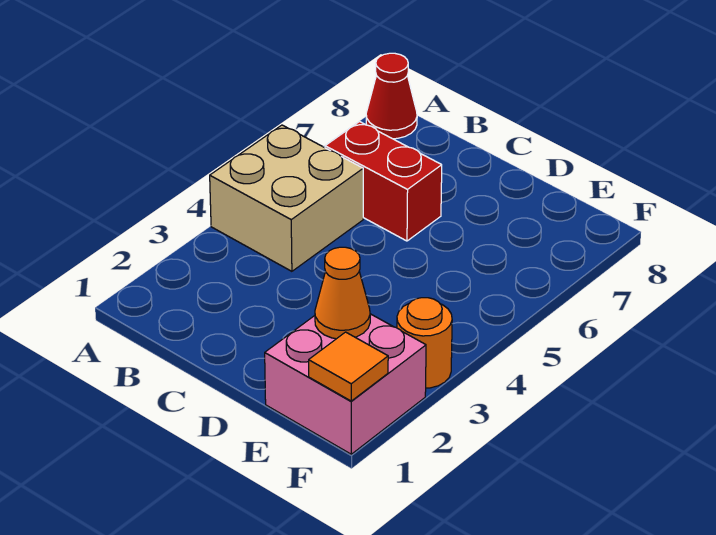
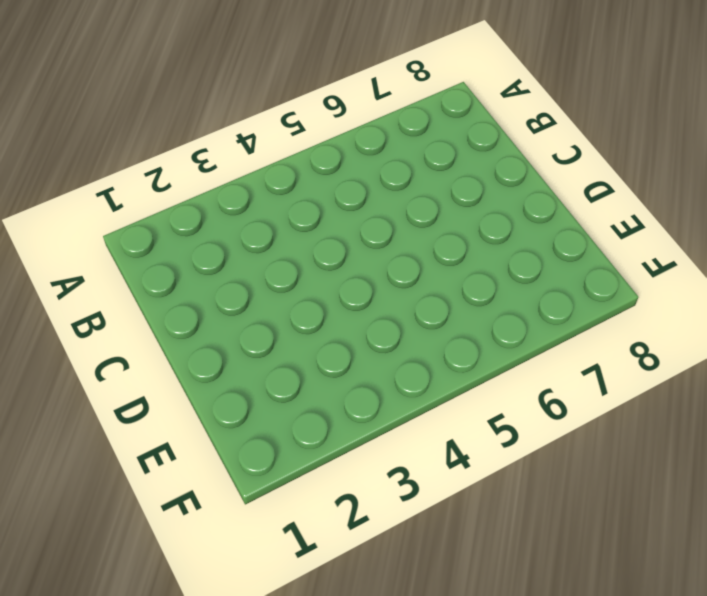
none -> tan 2x2 brick [210,125,363,271]
none -> red 1x1 cone [366,53,417,139]

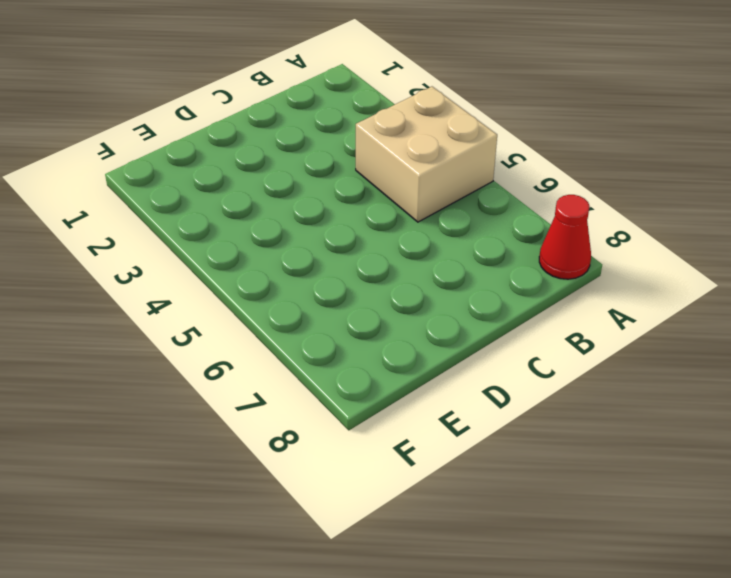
none -> red 1x2 brick [325,122,442,241]
none -> pink 2x2 brick [265,314,426,454]

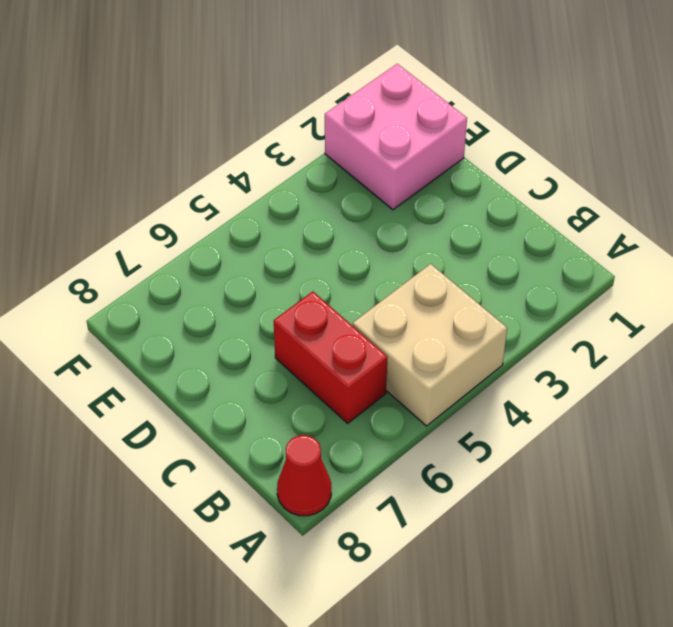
none -> orange 1x1 round brick [397,298,452,388]
none -> orange 1x1 cone [315,247,370,339]

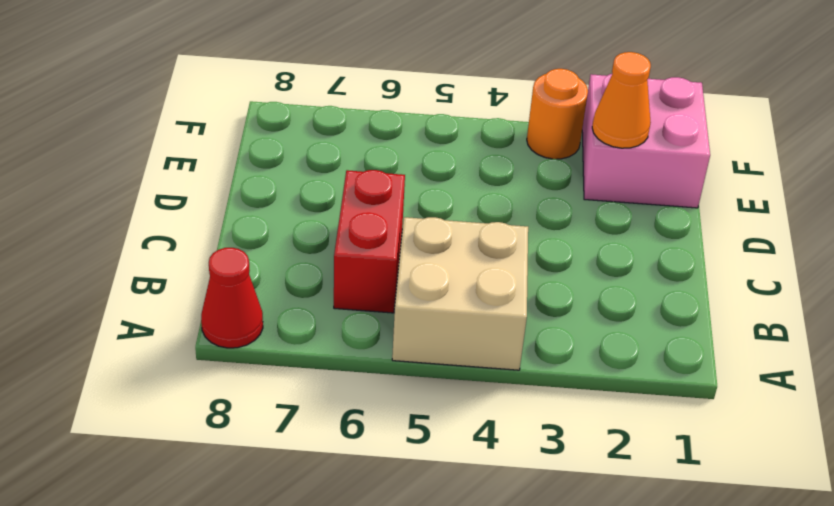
none -> orange 1x1 tile [309,332,388,401]

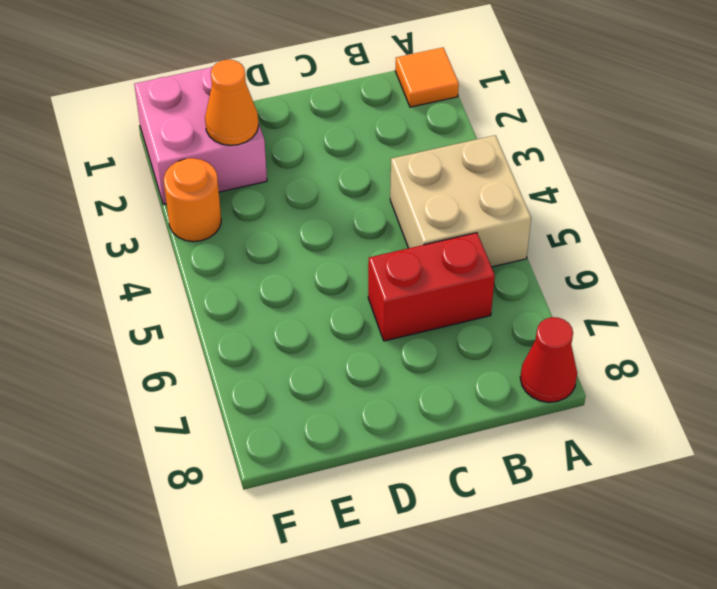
orange 1x1 tile [395,48,459,107] -> orange 1x1 tile moved to [309,332,388,401]

